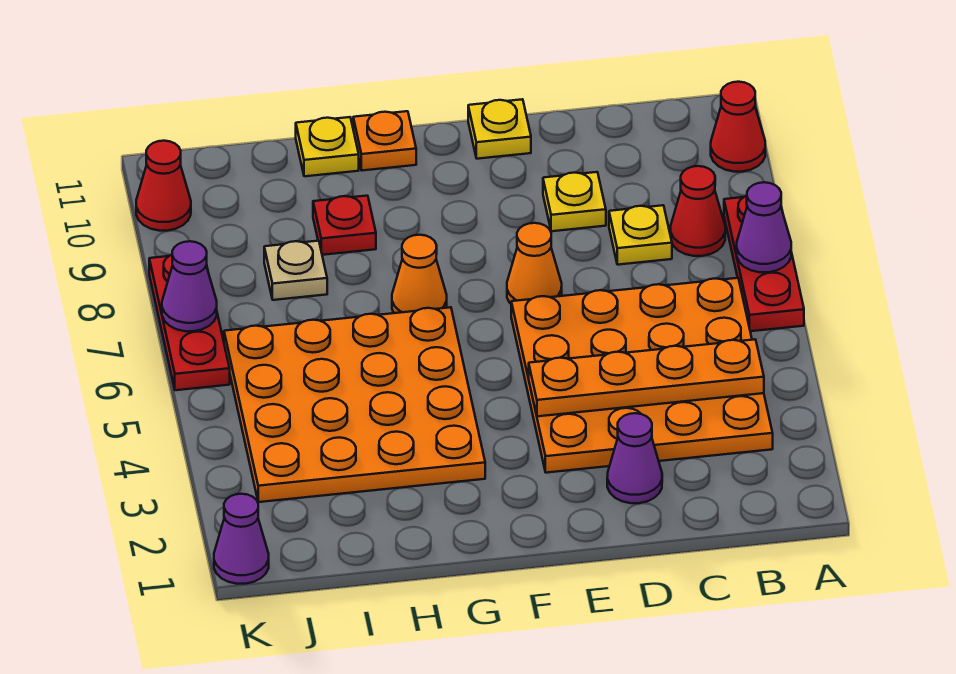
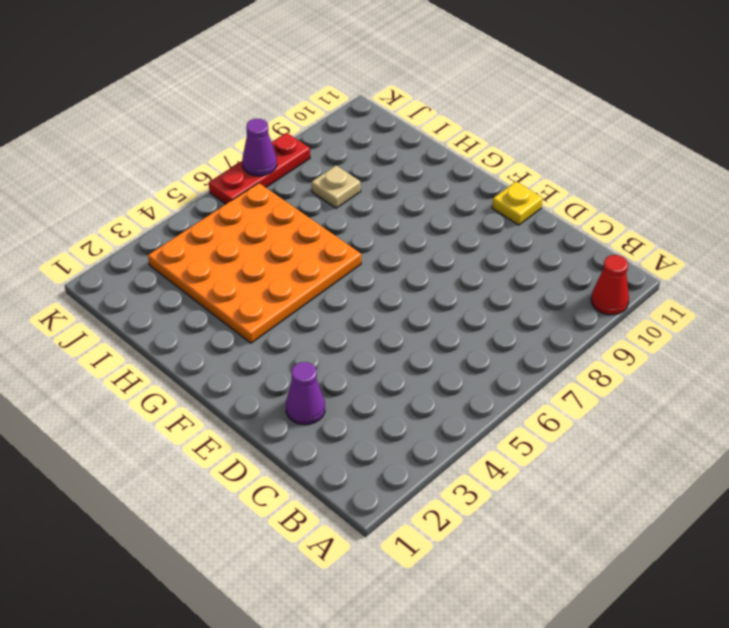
none -> red 1x3 plate [724,196,804,331]
none -> orange 4x4 plate [511,278,773,473]
none -> red 1x1 cone [671,166,725,256]

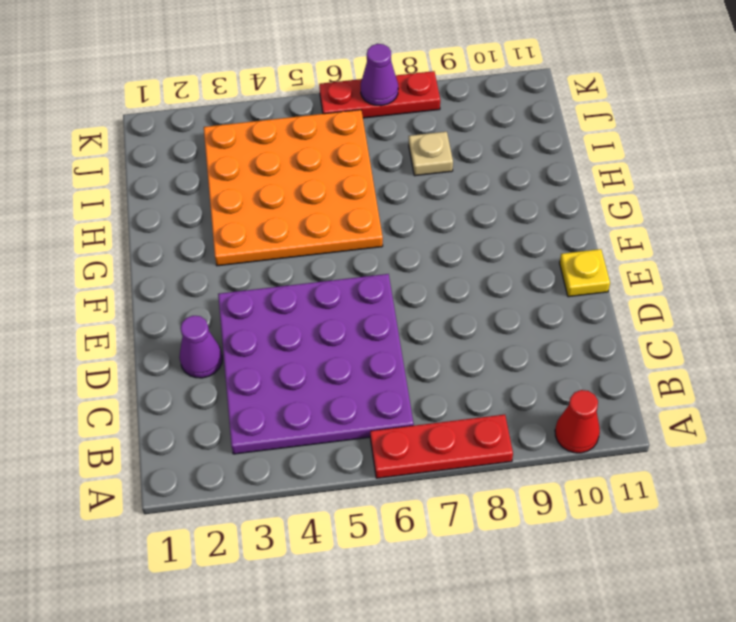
purple 4x4 plate [218,274,414,454] -> orange 4x4 plate [511,278,773,473]
none -> red 1x1 cone [671,166,725,256]
none -> yellow 1x1 plate [609,205,672,265]
none -> yellow 1x1 plate [543,172,606,231]

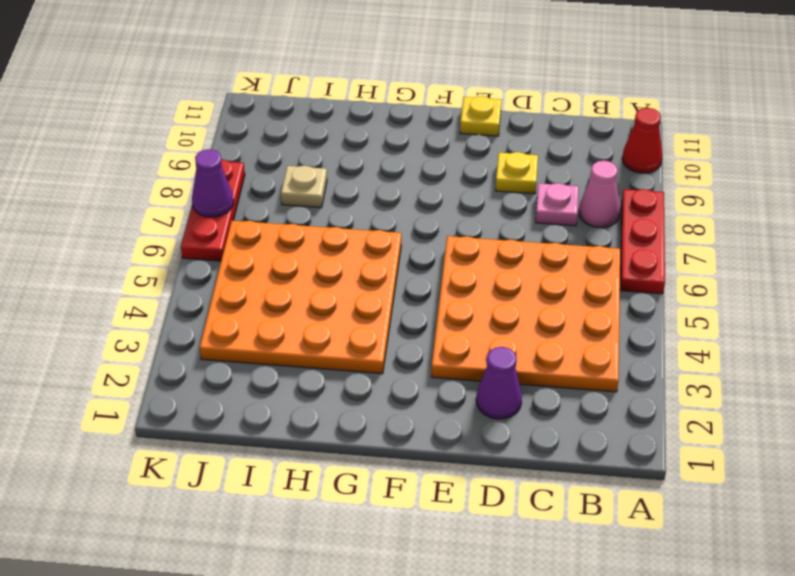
pink 1x1 cone [579,161,620,227] -> red 1x1 cone [671,166,725,256]
pink 1x1 plate [536,183,579,226] -> yellow 1x1 plate [609,205,672,265]
none -> orange 1x1 cone [507,223,562,304]
none -> orange 1x1 cone [392,235,447,313]
none -> orange 1x1 plate [353,111,416,170]

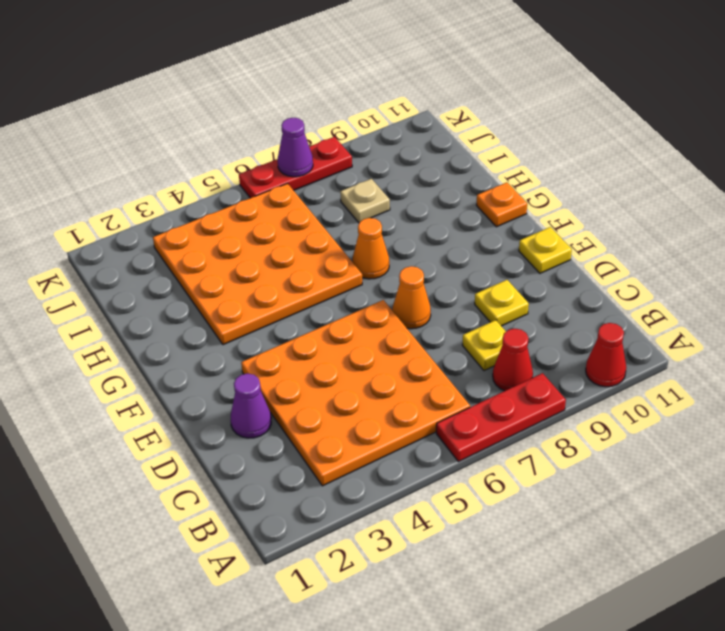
none -> red 1x1 plate [313,196,376,255]
none -> yellow 1x1 plate [296,117,359,176]
none -> purple 1x1 cone [214,494,269,584]

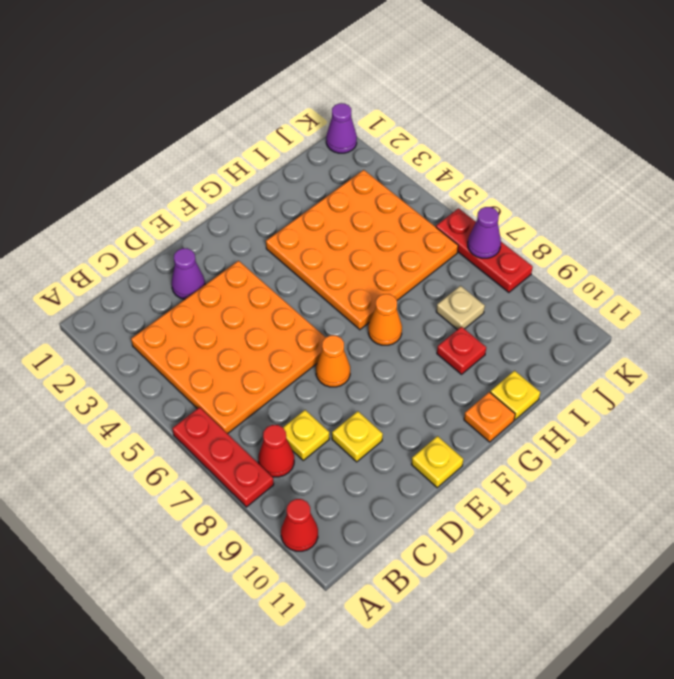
none -> red 1x1 cone [136,141,191,231]
none -> purple 1x1 cone [737,182,791,272]
none -> orange 1x4 plate [529,340,764,416]

